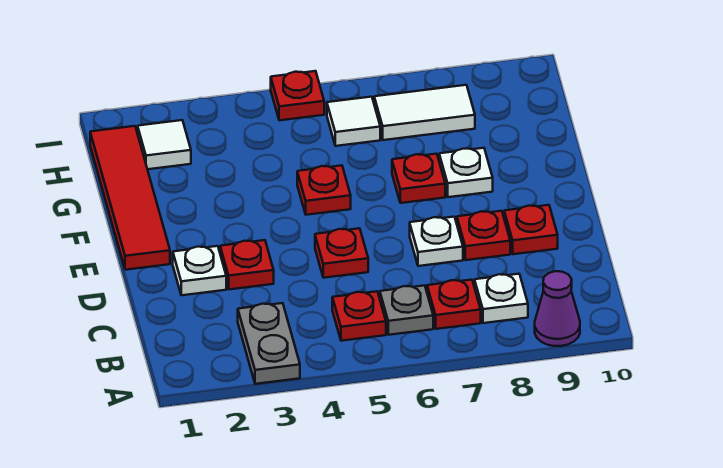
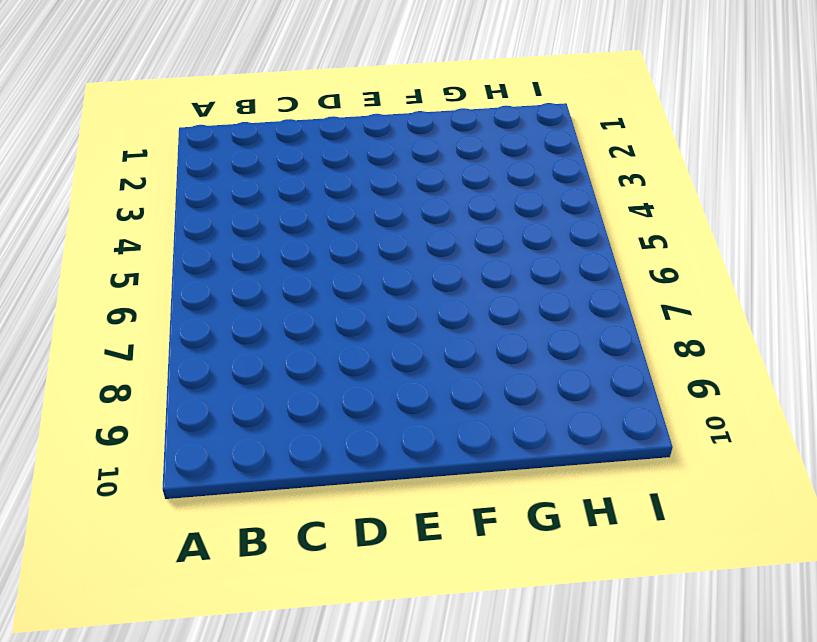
none -> grey 1x2 plate [238,303,300,384]
none -> purple 1x1 cone [535,271,580,346]
none -> red 1x1 plate [332,291,386,341]

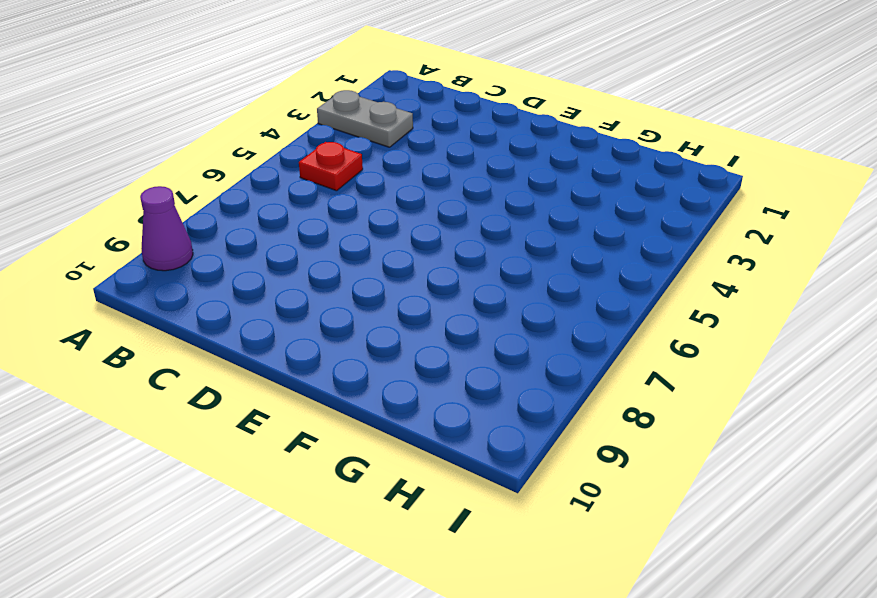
none -> grey 1x1 plate [380,285,433,335]
none -> red 1x1 plate [427,280,481,329]
none -> white 1x1 plate [475,274,528,323]

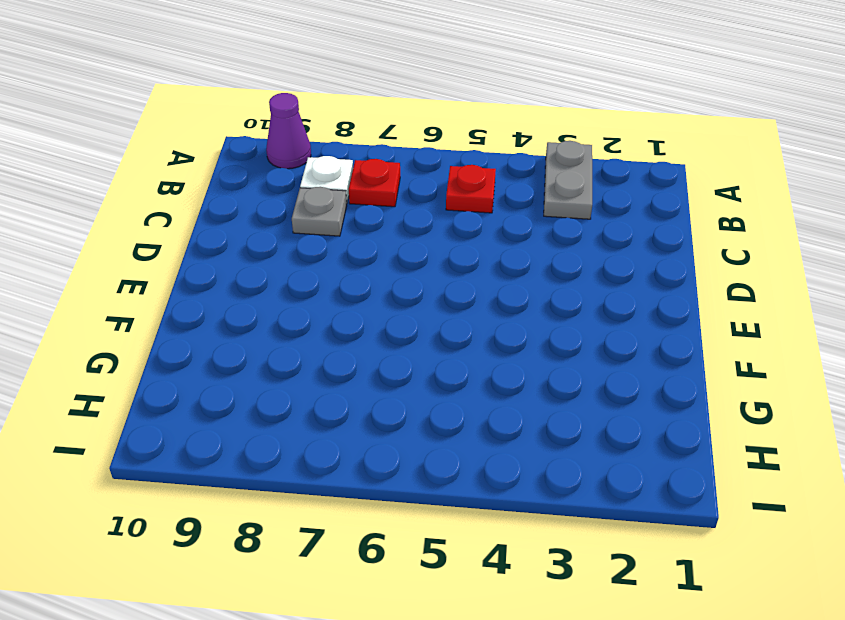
grey 1x1 plate [292,187,347,236] -> grey 1x1 plate moved to [380,285,433,335]
none -> white 1x1 plate [173,246,226,295]
none -> red 1x1 plate [220,240,274,289]
none -> red 1x1 plate [315,228,368,278]

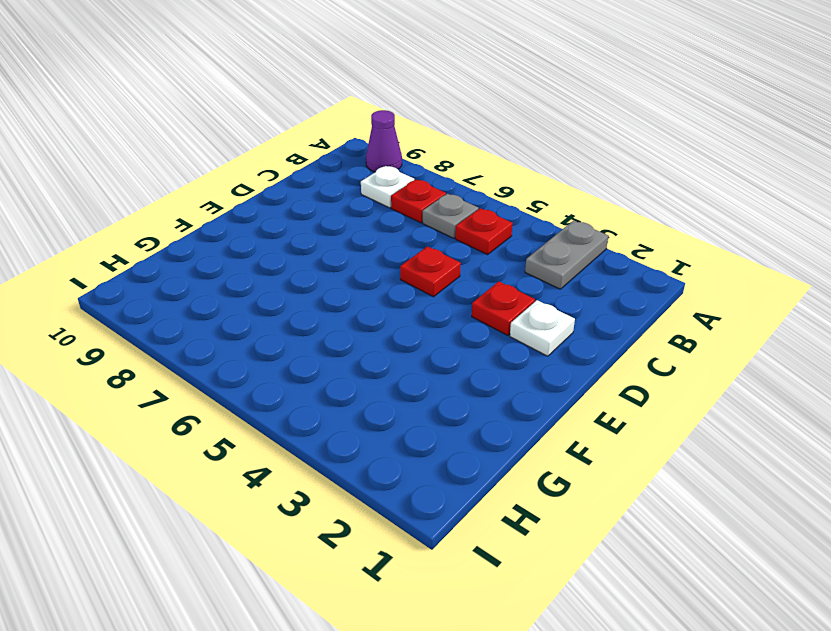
none -> white 1x1 plate [410,217,463,266]
none -> red 1x1 plate [457,211,510,260]
none -> red 1x1 plate [504,205,558,254]

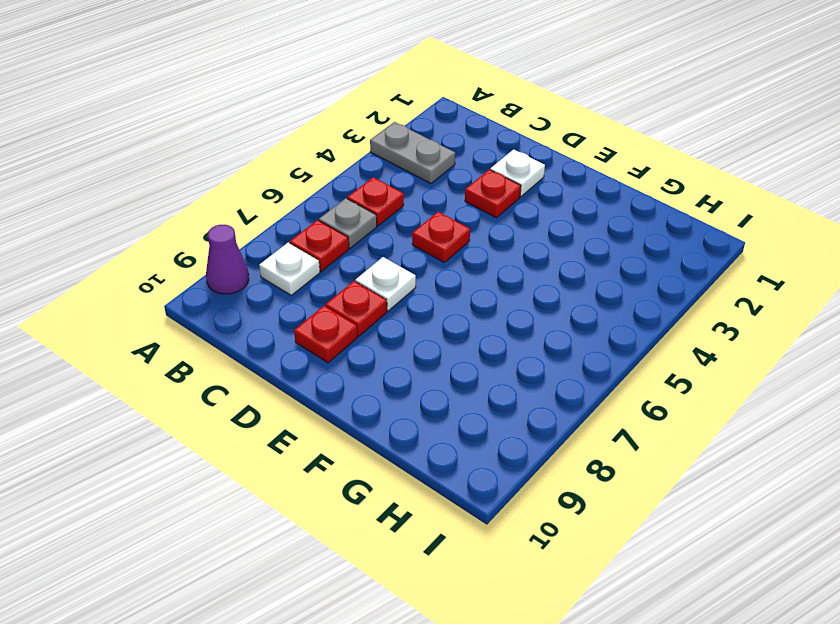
none -> red 1x4 tile [90,126,170,270]
none -> red 1x1 plate [297,165,351,215]
none -> red 1x1 plate [392,154,445,203]

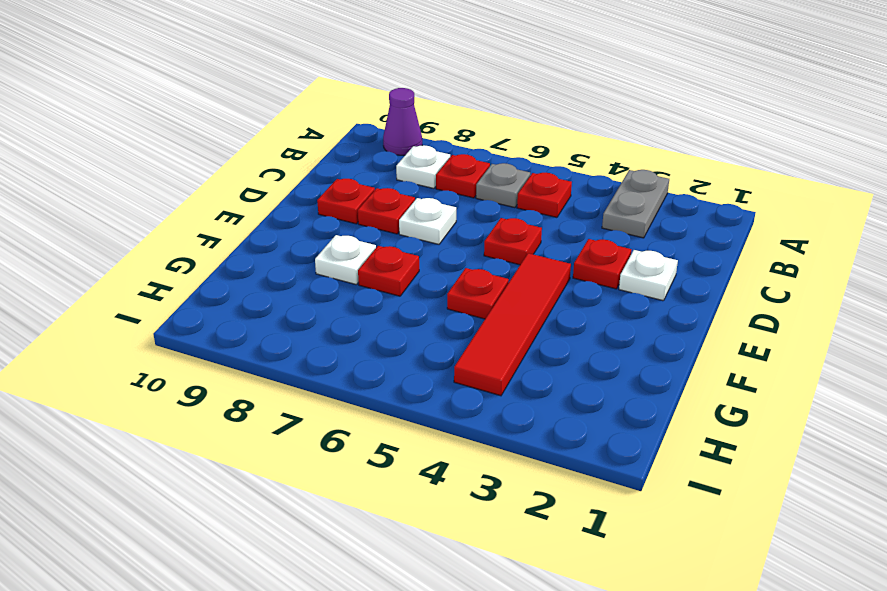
red 1x4 tile [454,253,571,396] -> red 1x4 tile moved to [90,126,170,270]
none -> white 1x1 tile [138,120,191,169]
none -> white 1x1 tile [327,97,380,146]
none -> white 1x2 tile [374,85,475,140]

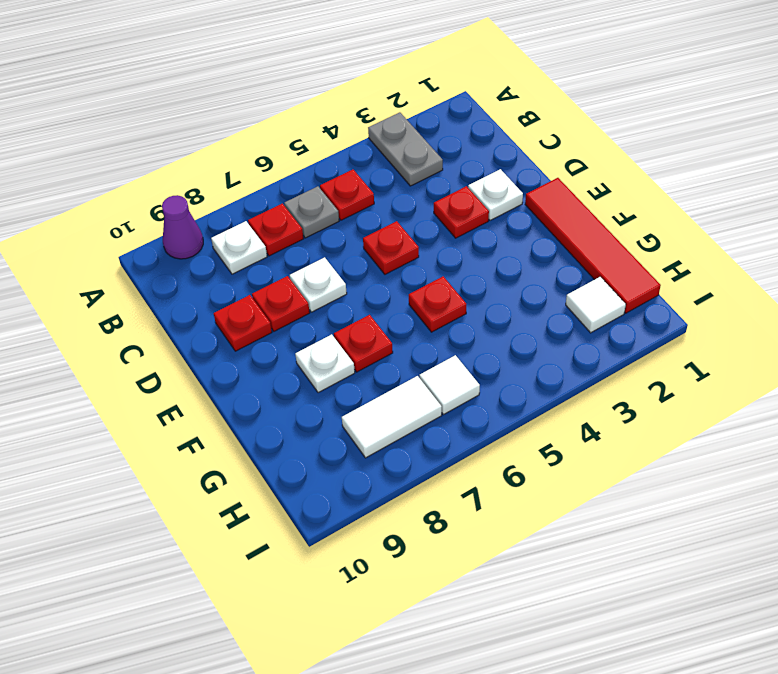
none -> red 1x1 plate [271,71,324,120]

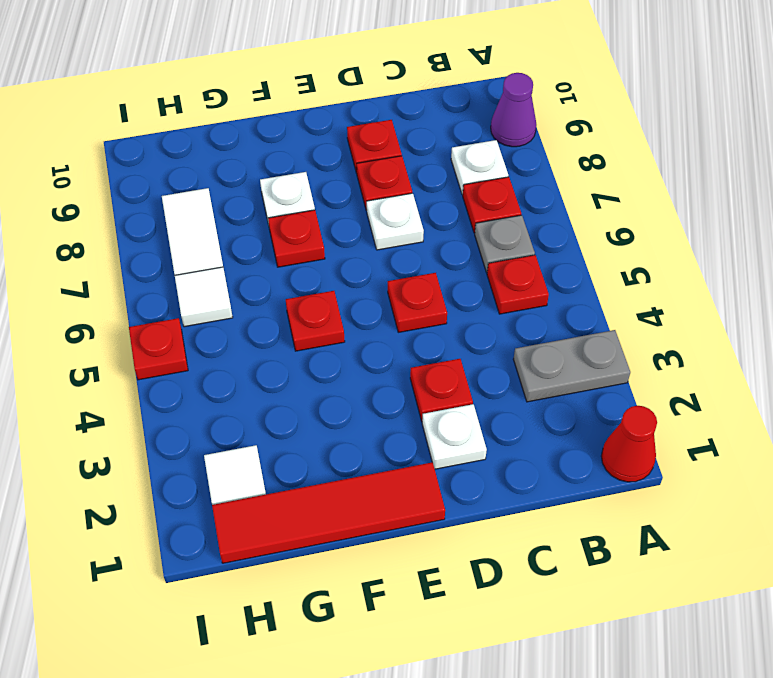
red 1x1 cone [601,406,657,482] -> none

